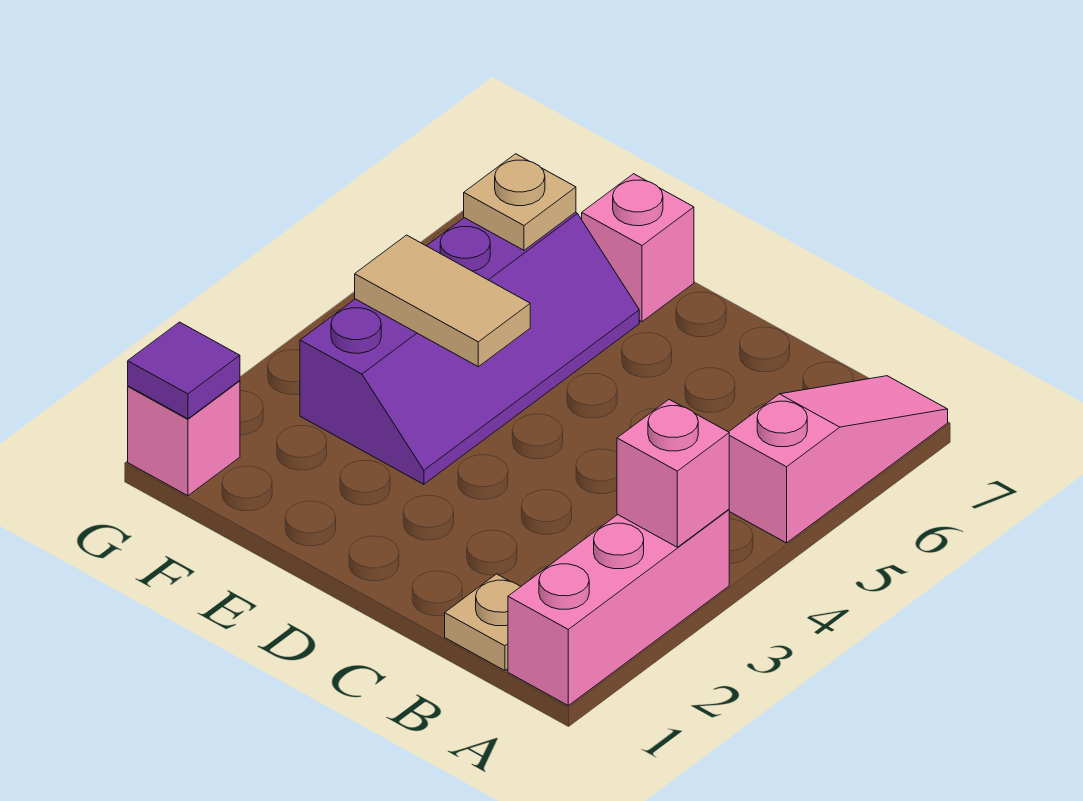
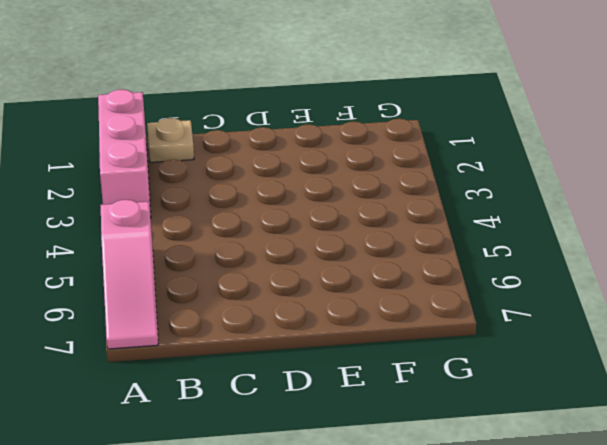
none -> purple 2x4 slope [300,212,639,484]
none -> pink 1x1 brick [582,174,694,322]

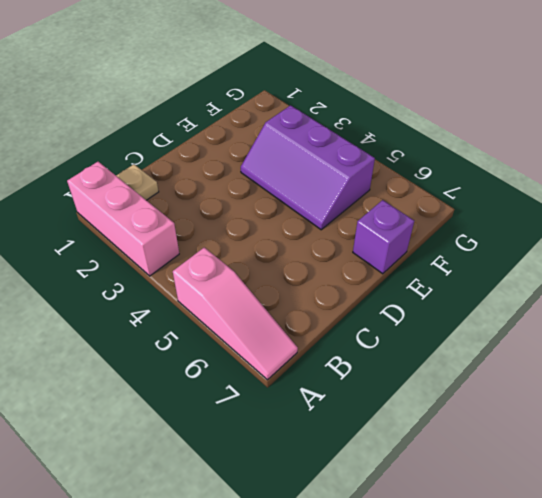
purple 2x3 slope [241,105,375,230] -> purple 2x4 slope [300,212,639,484]
purple 1x1 brick [353,200,414,274] -> pink 1x1 brick [582,174,694,322]
none -> pink 1x1 brick [128,381,240,496]
none -> pink 1x1 brick [617,399,729,547]

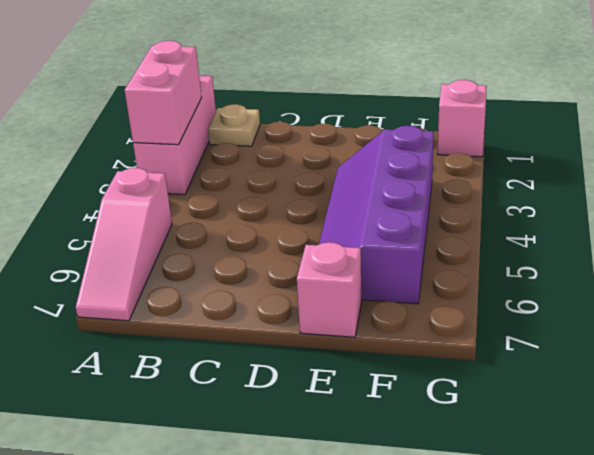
pink 1x2 brick [124,41,202,145] -> pink 1x1 brick [617,399,729,547]
none -> tan 1x2 tile [355,235,530,367]
none -> tan 1x1 plate [464,154,576,250]

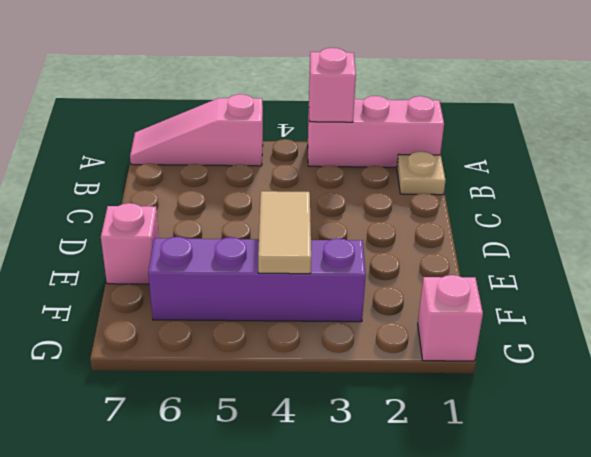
none -> tan 1x1 plate [464,154,576,250]
none -> purple 1x1 tile [128,322,240,419]

